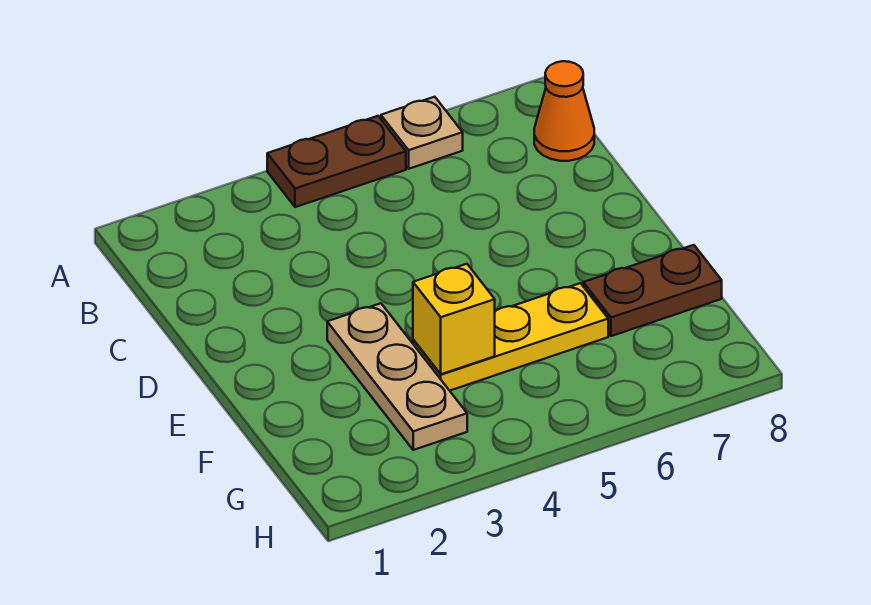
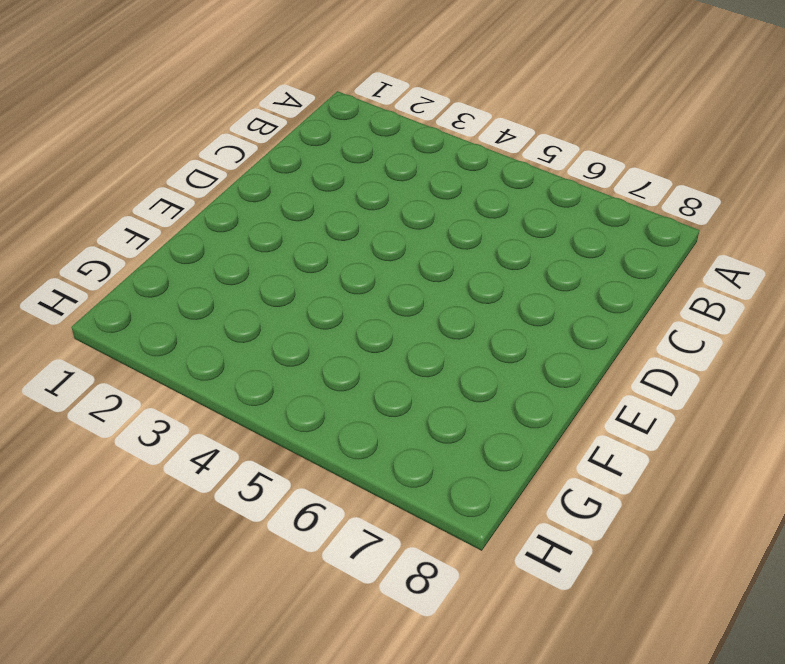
none -> brown 1x2 plate [267,116,406,207]
none -> tan 1x1 plate [381,97,463,169]

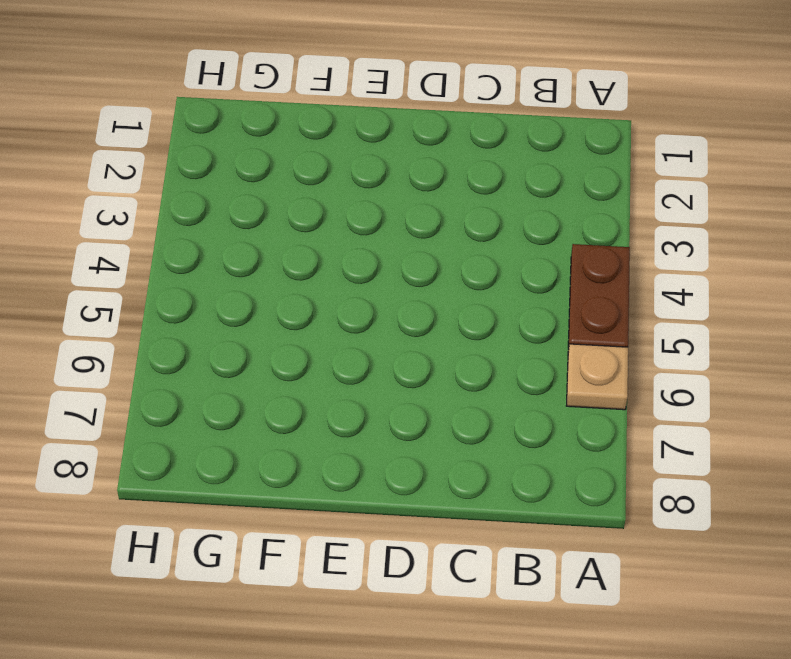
none -> orange 1x1 cone [534,61,594,161]
none -> tan 1x3 plate [327,303,467,450]

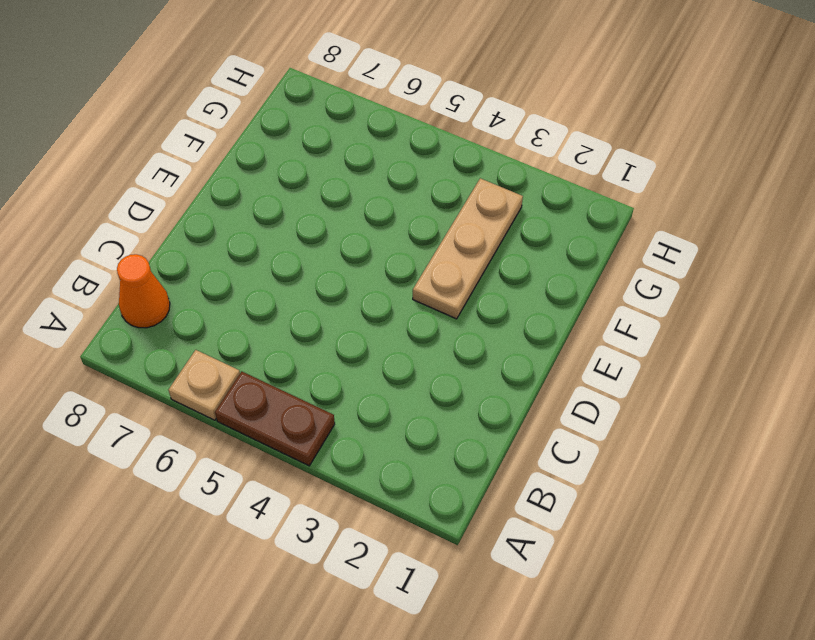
none -> yellow 1x3 plate [413,283,608,391]
none -> brown 1x2 plate [583,245,722,336]

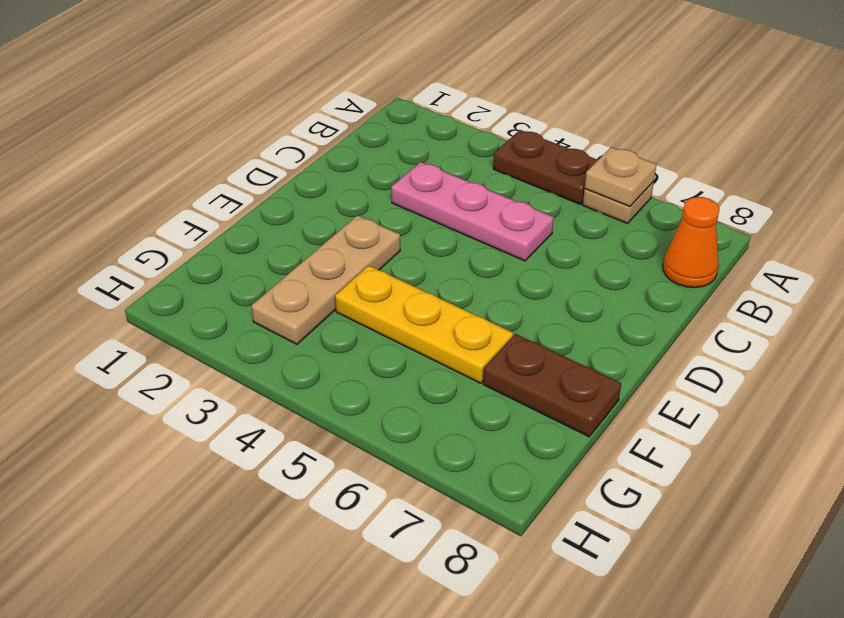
tan 1x1 plate [585,147,656,206] -> none
pink 1x3 plate [391,162,554,261] -> none
none -> yellow 1x1 brick [413,264,495,374]

